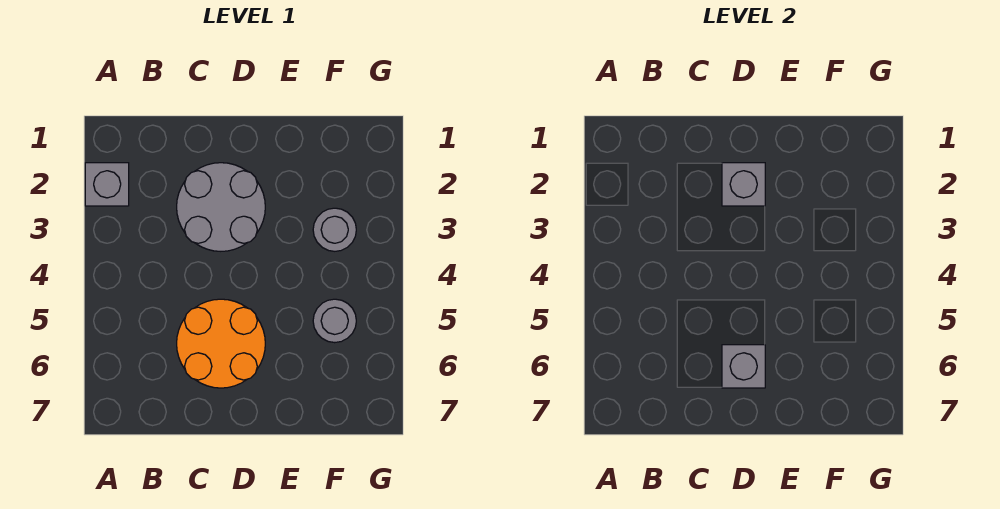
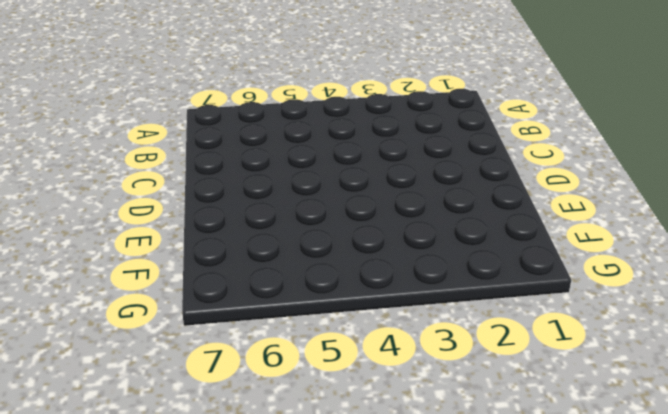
none -> grey 1x1 brick [85,163,129,206]
none -> grey 2x2 round brick [177,163,265,251]

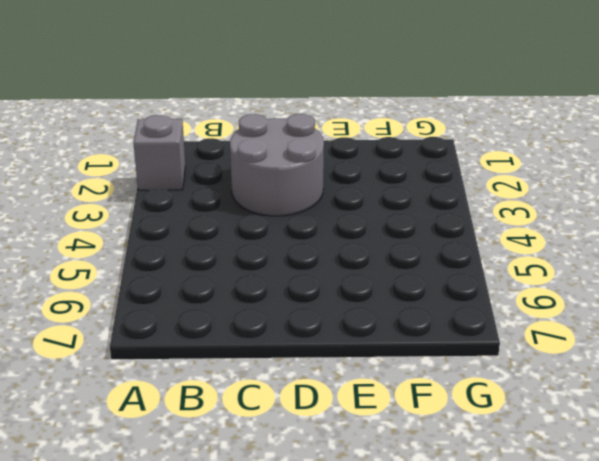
none -> orange 2x2 round brick [177,299,265,388]
none -> grey 1x1 round brick [313,208,356,251]

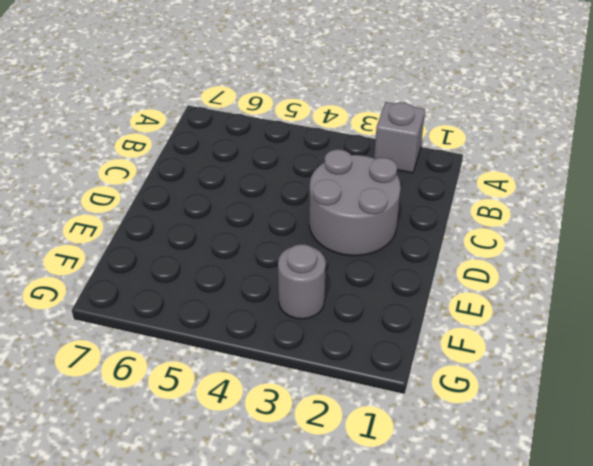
none -> orange 2x2 round brick [177,299,265,388]
none -> grey 1x1 round brick [313,299,356,343]

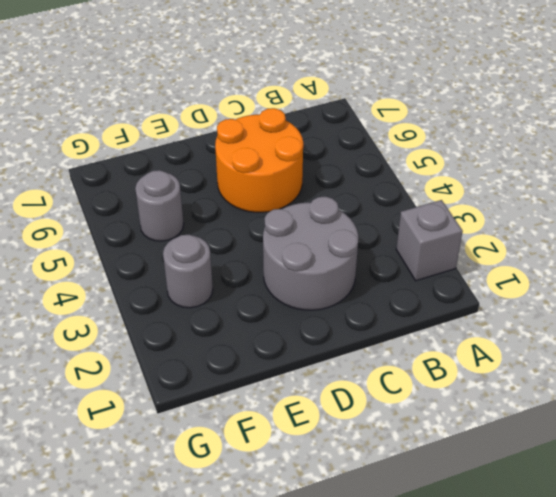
none -> grey 1x1 brick [722,163,765,206]
none -> grey 1x1 brick [722,345,765,388]

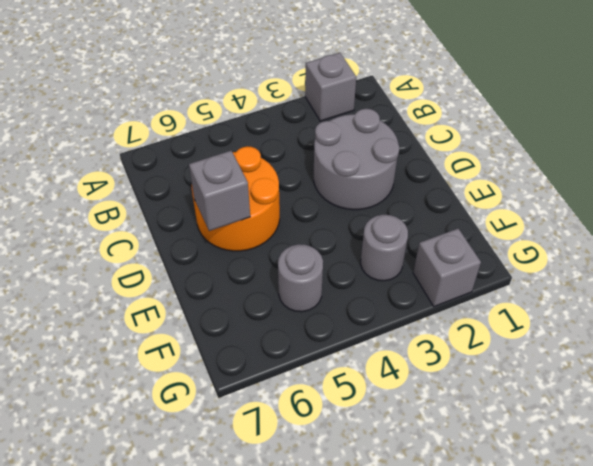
grey 1x1 brick [413,229,481,307] -> grey 1x1 brick moved to [722,163,765,206]

